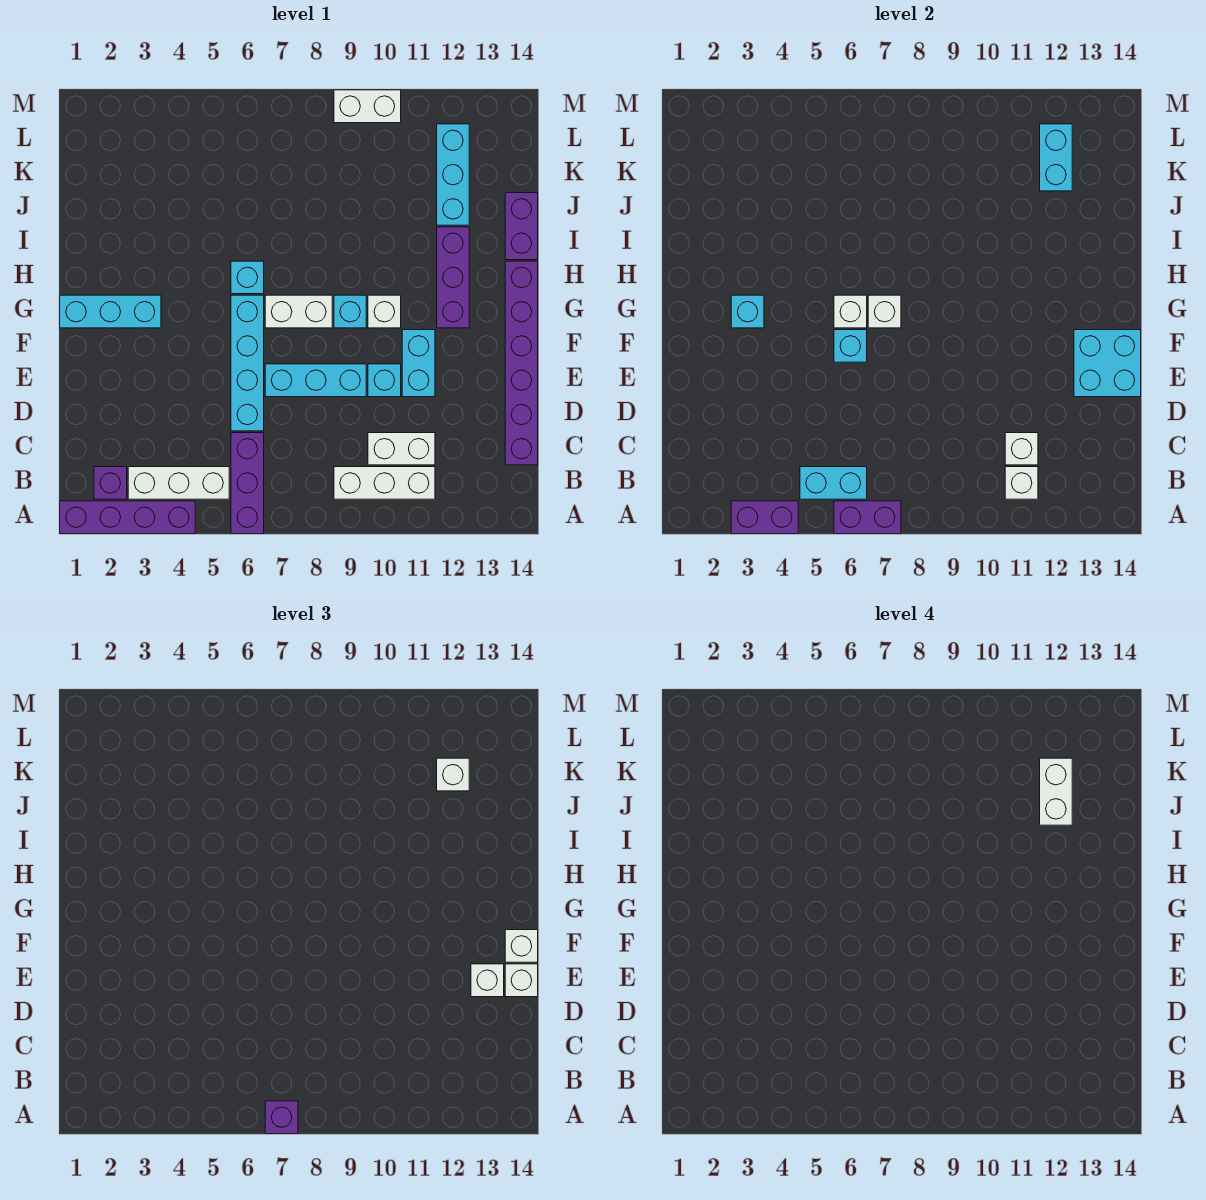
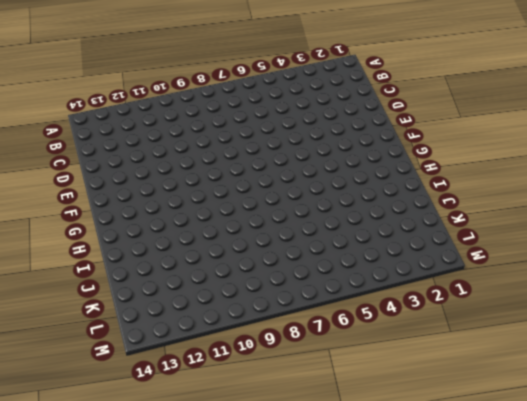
none -> purple 1x4 brick [60,501,195,534]
none -> purple 1x3 brick [231,433,264,534]
none -> purple 1x1 brick [94,467,127,499]
none -> white 1x3 brick [128,467,229,499]

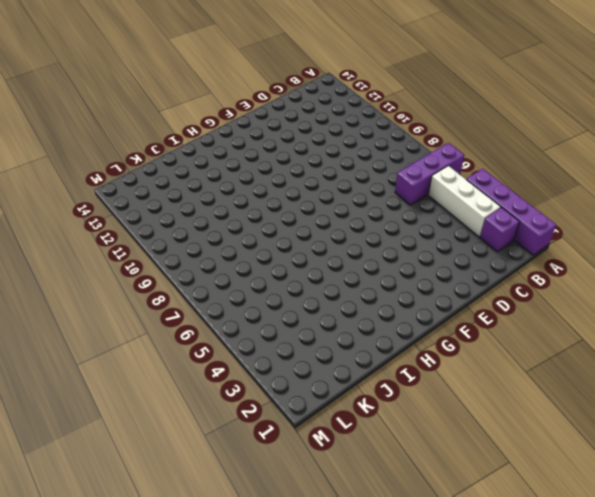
none -> white 1x3 brick [334,467,435,499]
none -> white 1x2 brick [368,433,435,465]
none -> purple 1x6 brick [505,261,538,465]
none -> cyan 1x4 brick [231,295,264,431]

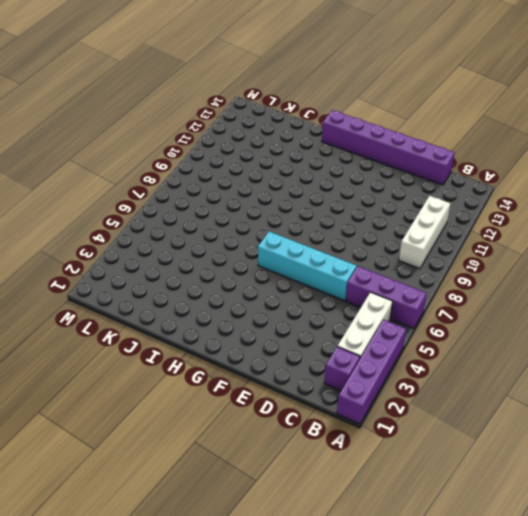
none -> white 1x2 brick [368,433,435,465]
none -> cyan 1x3 brick [265,364,366,397]
none -> cyan 1x1 brick [368,364,401,397]
none -> cyan 1x2 brick [402,330,435,397]

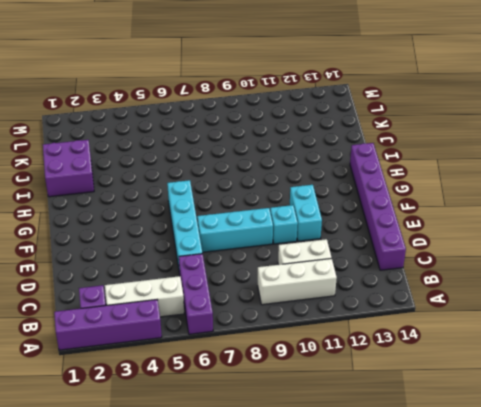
purple 2x2 brick [43,140,94,197] -> none
none -> cyan 1x3 brick [60,295,161,328]
none -> white 1x2 brick [265,295,332,328]
none -> cyan 1x1 brick [334,295,366,328]
none -> white 1x1 brick [368,295,401,328]

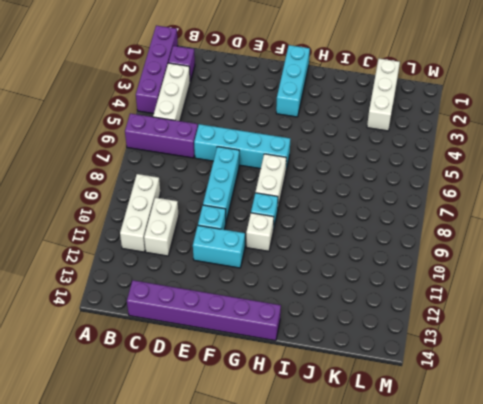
white 1x3 brick [367,59,400,131] -> none
none -> purple 1x3 brick [437,227,469,328]
none -> cyan 1x1 brick [231,261,264,294]
none -> purple 1x2 brick [505,193,538,260]
none -> cyan 1x3 brick [437,124,469,225]

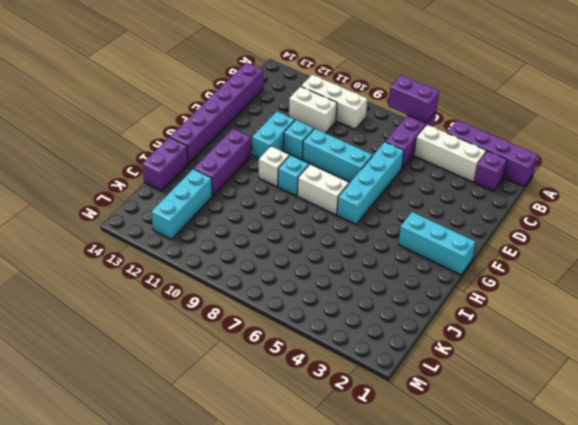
none -> cyan 1x1 brick [231,261,264,294]
none -> white 1x2 brick [334,90,401,123]
none -> purple 1x2 brick [731,501,798,534]
none -> cyan 1x2 brick [800,467,867,499]

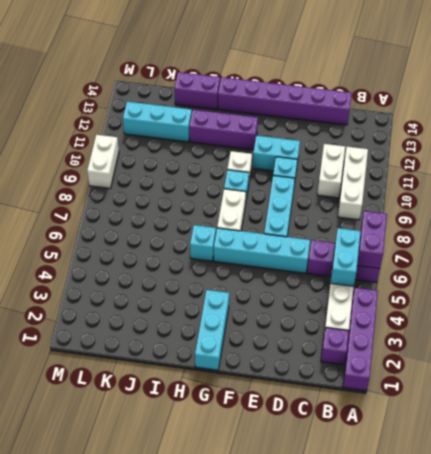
none -> purple 1x2 brick [731,501,798,534]
none -> white 1x1 brick [1005,467,1038,499]
none -> white 1x1 brick [1005,433,1038,465]
none -> cyan 2x2 brick [1074,330,1141,397]

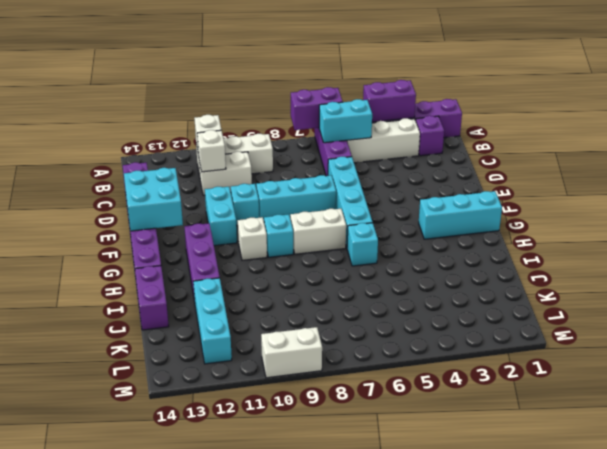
none -> cyan 1x1 brick [834,330,867,362]
none -> cyan 1x1 brick [731,295,764,328]
none -> white 1x1 brick [834,295,867,328]
none -> white 1x1 brick [868,295,901,328]

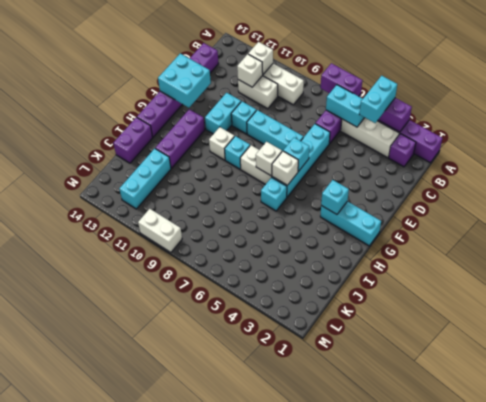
cyan 1x2 brick [360,76,397,123] -> cyan 1x2 brick moved to [1040,124,1072,191]
none -> purple 1x1 brick [265,1101,298,1134]
none -> white 1x1 brick [471,964,504,997]
none -> white 1x1 brick [505,964,538,997]
none -> white 1x1 brick [505,930,538,962]

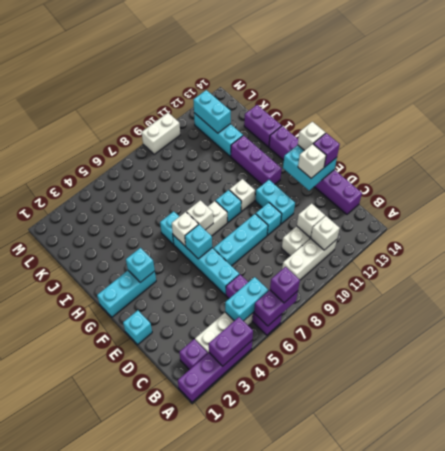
cyan 1x1 brick [123,310,152,344] -> none
purple 1x1 brick [314,133,340,167] -> white 1x1 brick [505,964,538,997]
none -> white 1x1 brick [437,758,469,791]
none -> white 1x2 brick [1040,758,1072,825]

